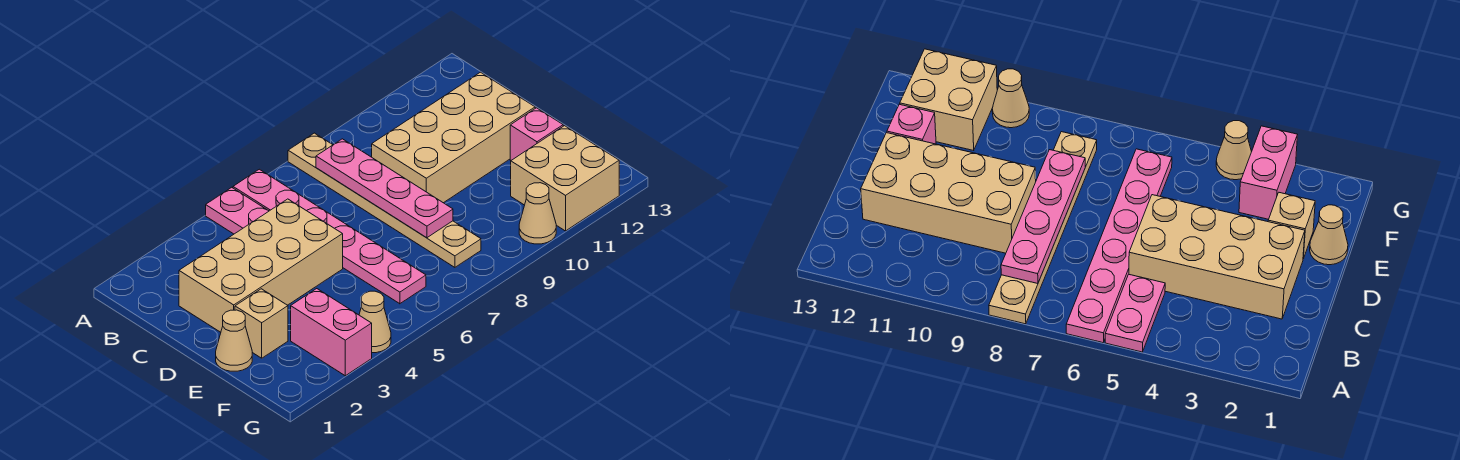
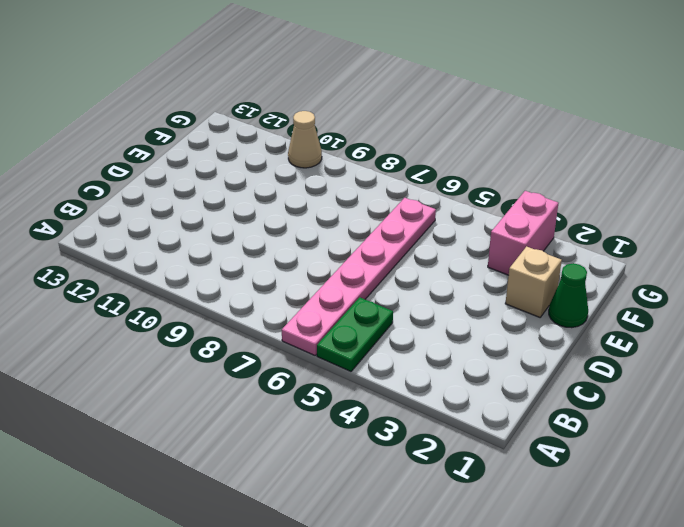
green 1x2 plate [317,297,393,371] -> pink 1x2 plate [206,187,269,234]
green 1x1 cone [549,263,588,328] -> tan 1x1 cone [216,310,252,371]
none -> tan 1x6 plate [288,133,481,267]
none -> tan 2x4 brick [179,199,343,332]
none -> tan 2x4 brick [372,72,535,203]

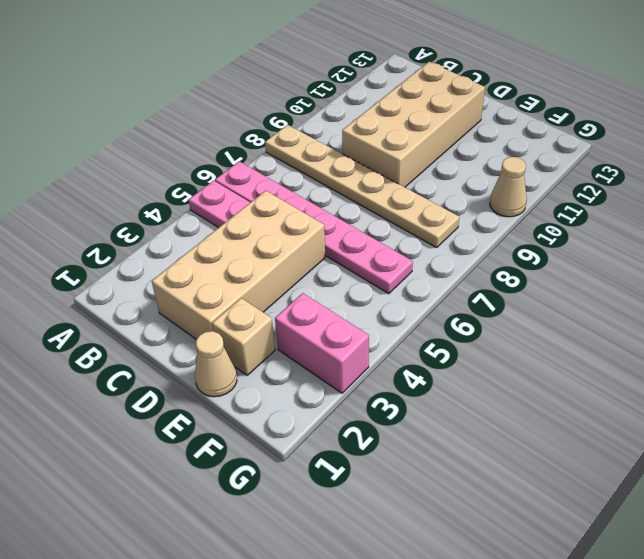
none -> pink 1x1 brick [510,108,563,161]
none -> tan 2x2 brick [511,126,619,231]
none -> tan 1x1 cone [359,291,391,353]

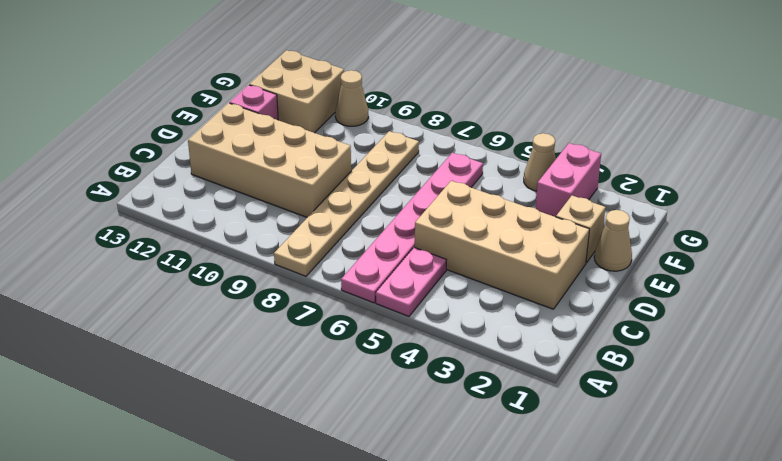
none -> pink 1x4 plate [316,139,453,238]

